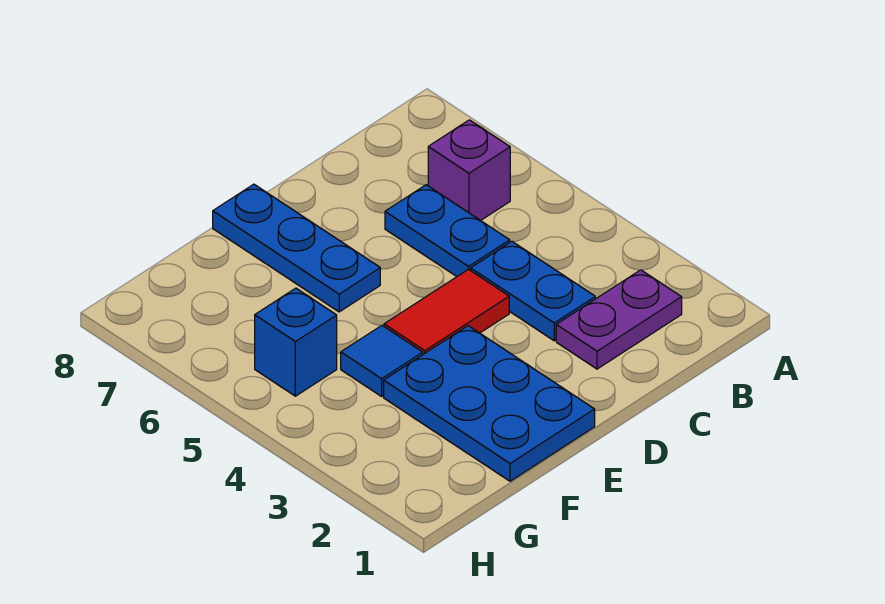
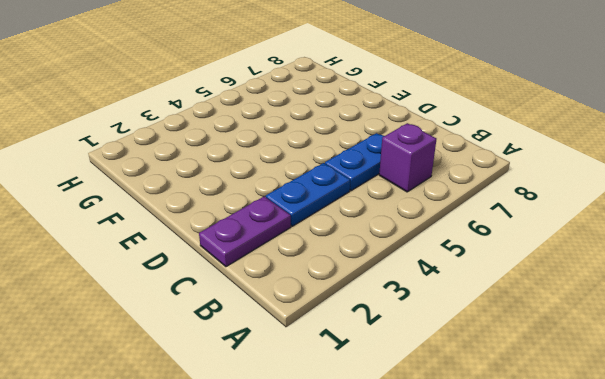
purple 1x2 plate [199,196,291,267] -> purple 1x2 plate turned to [556,270,682,369]
none -> red 1x2 tile [384,269,509,354]
none -> blue 2x3 plate [384,326,595,481]

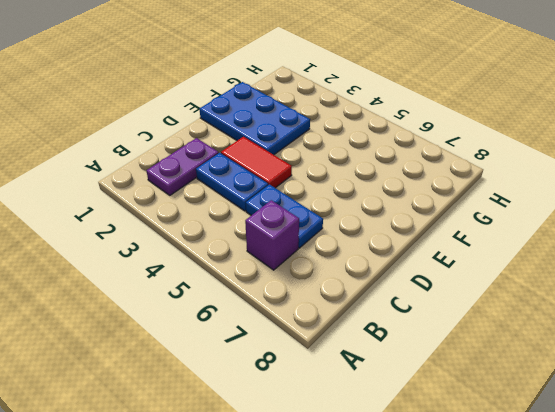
red 1x2 tile [221,137,292,188] -> red 1x2 tile turned to [384,269,509,354]
none -> blue 1x3 plate [213,184,380,312]
none -> blue 1x1 tile [341,325,423,396]

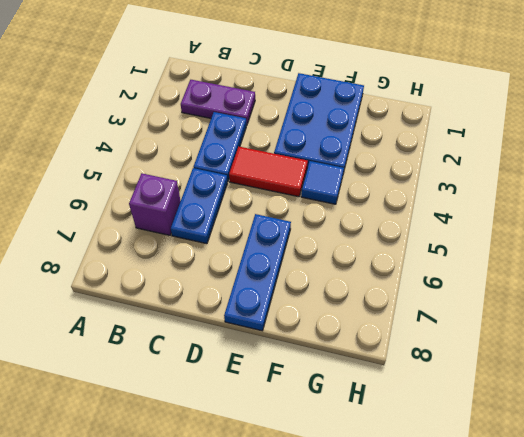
none -> blue 1x1 brick [255,288,337,396]

